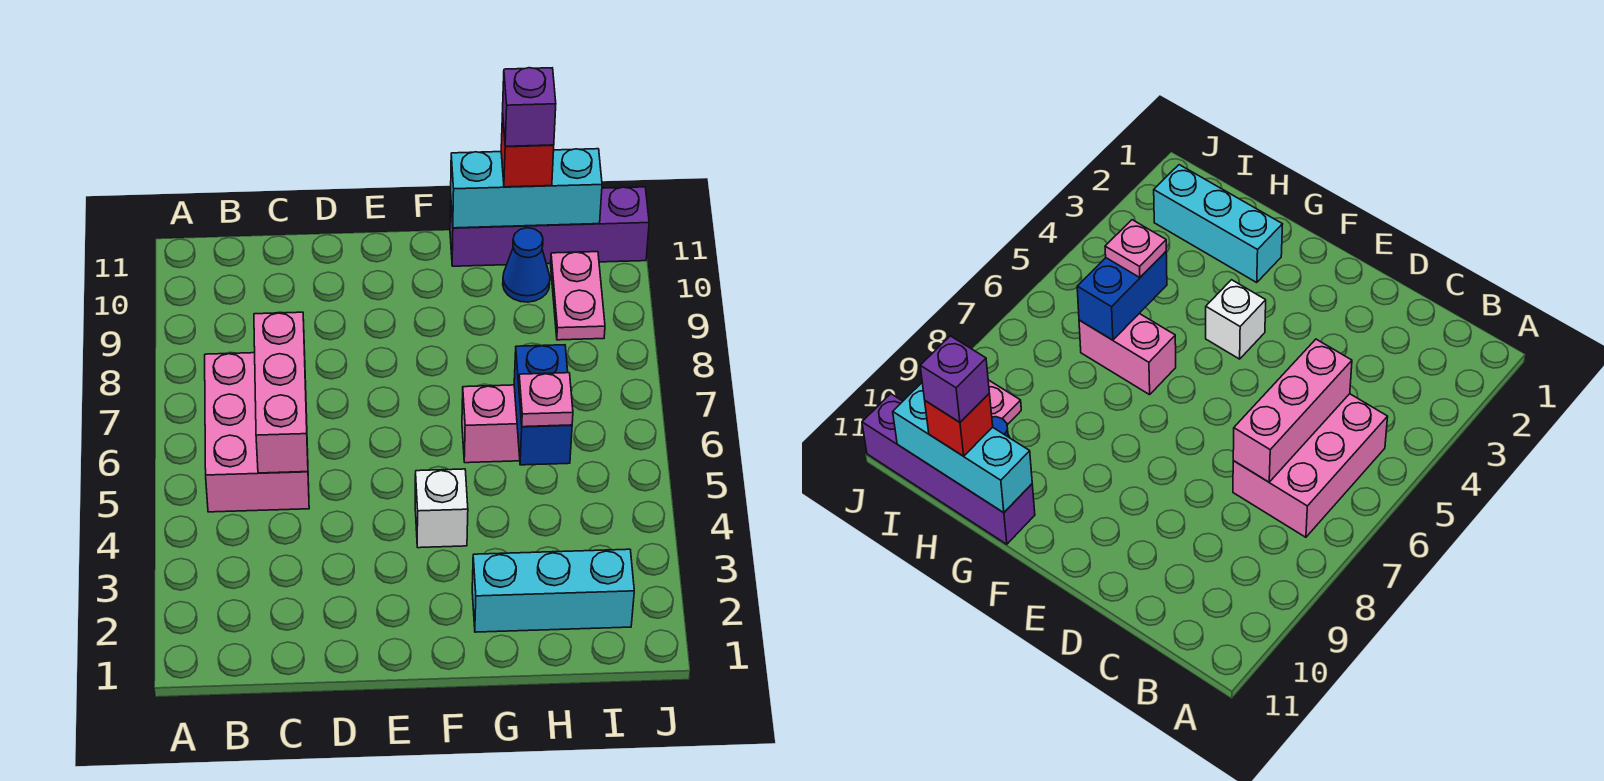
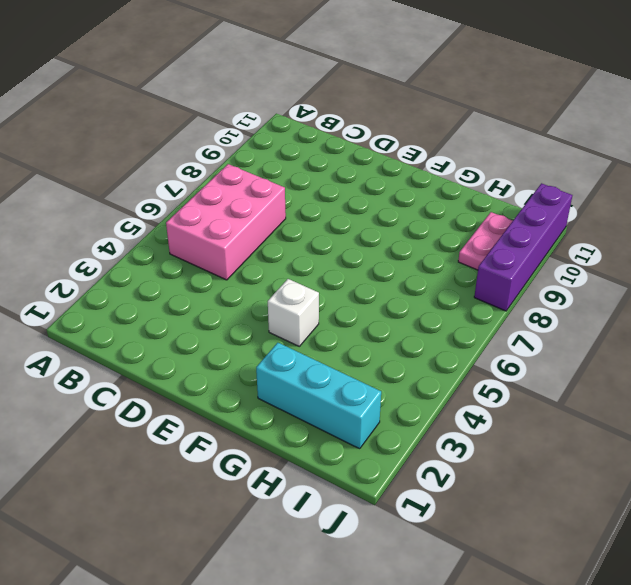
purple 1x4 brick [474,183,572,311] -> purple 1x4 brick turned to [450,187,649,266]
none -> pink 1x2 brick [462,385,520,463]
none -> blue 1x1 cone [503,228,550,302]
none -> pink 1x3 brick [254,312,308,473]

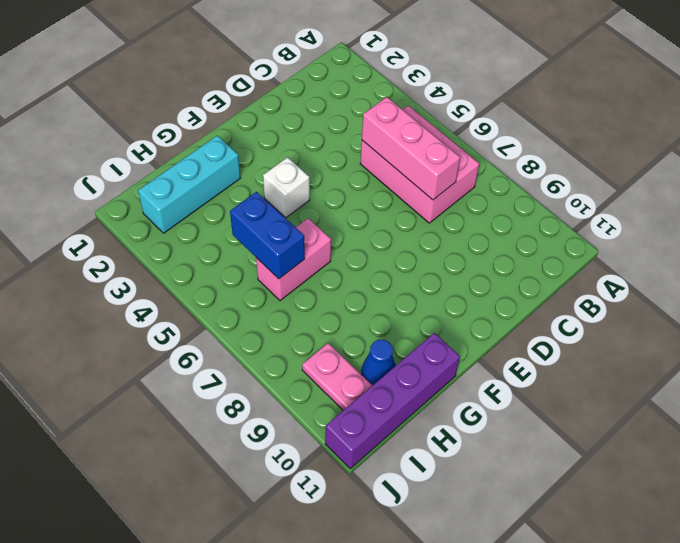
none -> cyan 1x3 brick [451,149,602,228]
none -> pink 1x1 plate [519,373,573,427]
none -> red 1x1 brick [501,113,554,187]

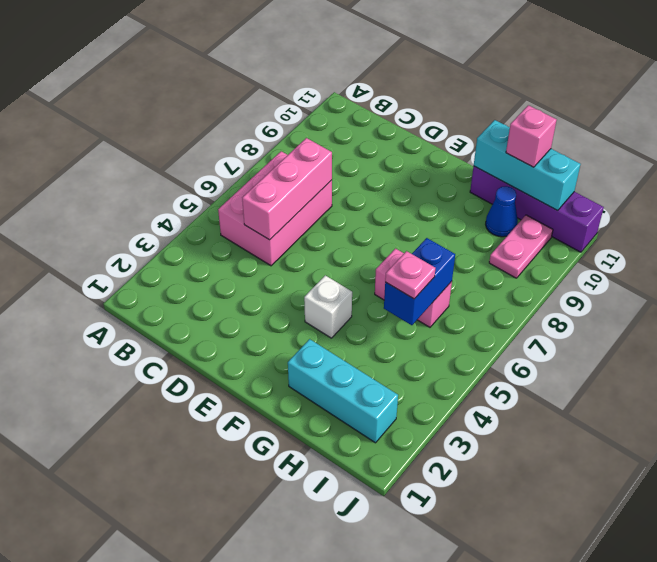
pink 1x1 brick [506,105,557,167] -> red 1x1 brick [501,113,554,187]
none -> purple 1x1 brick [503,68,556,146]

